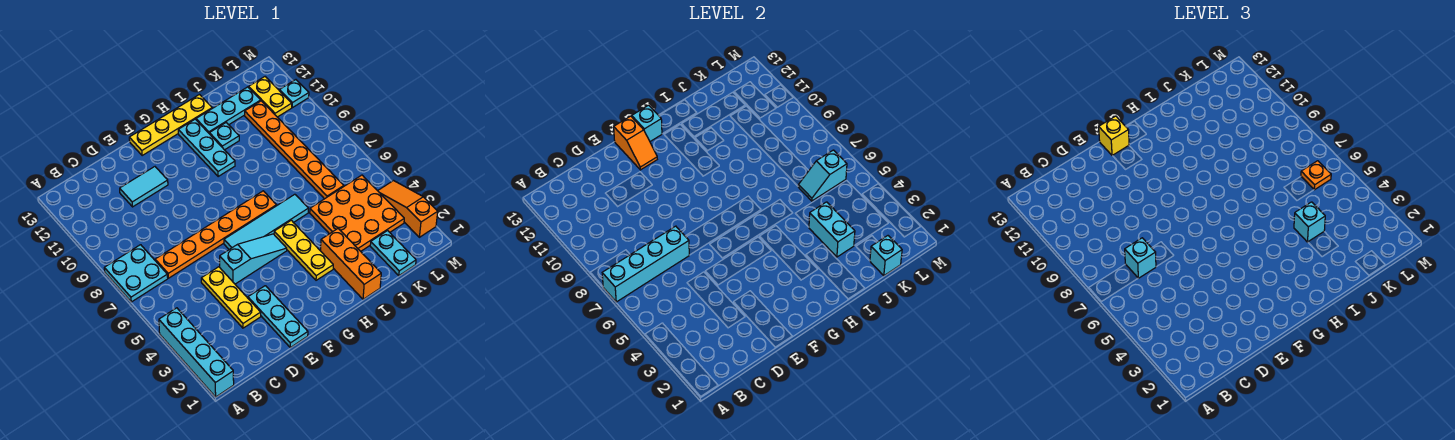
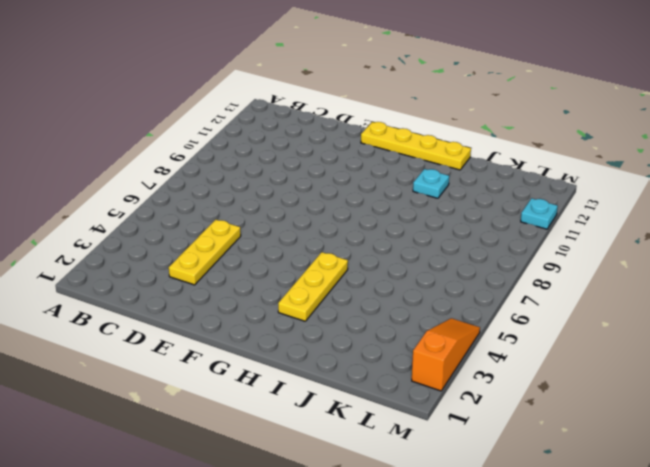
none -> cyan 1x4 brick [159,308,234,397]
none -> cyan 2x2 plate [104,245,168,302]
none -> orange 1x6 plate [155,191,277,278]
none -> cyan 1x2 tile [120,167,168,207]

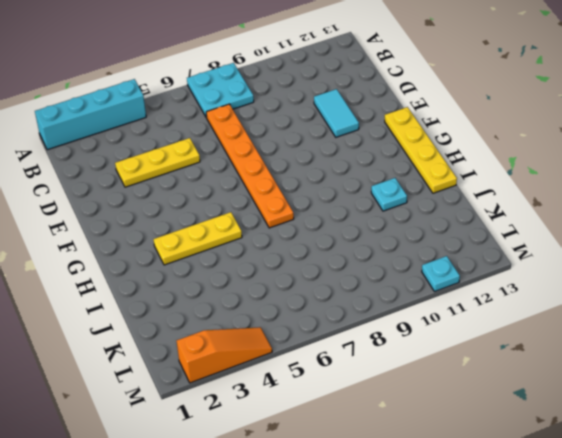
none -> cyan 1x3 plate [248,286,308,347]
none -> cyan 1x3 slope [220,234,287,284]
none -> cyan 1x4 tile [224,194,308,249]
none -> cyan 1x3 plate [178,119,235,176]

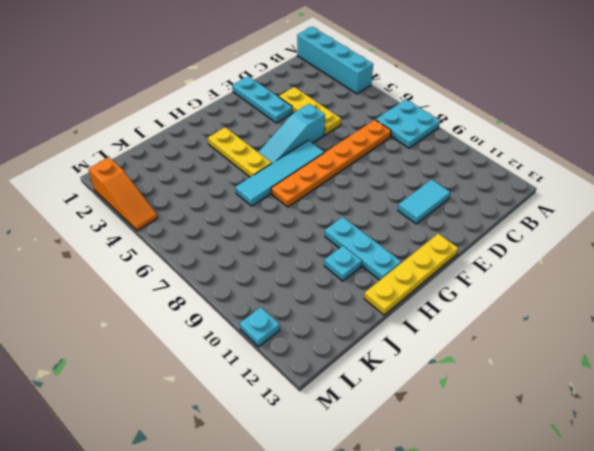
none -> orange 1x3 brick [321,229,381,299]
none -> cyan 1x3 plate [196,87,261,133]
none -> orange 3x3 plate [310,175,404,251]
none -> cyan 1x2 plate [370,231,416,276]

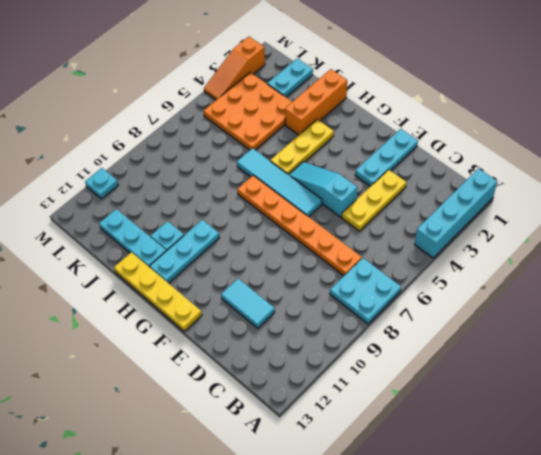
none -> orange 1x6 plate [245,101,344,199]
none -> yellow 1x2 plate [249,77,292,117]
none -> cyan 1x4 brick [602,226,689,302]
none -> orange 1x2 slope [614,116,657,170]

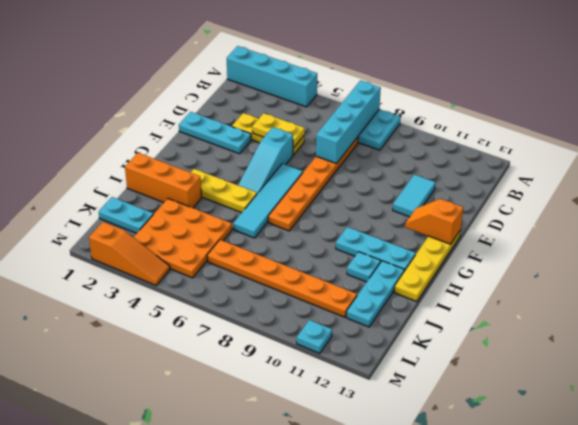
yellow 1x2 plate [252,113,305,148] -> yellow 1x2 plate moved to [249,77,292,117]
none -> cyan 1x1 brick [632,105,662,141]
none -> cyan 1x2 brick [809,202,855,257]
none -> cyan 1x1 brick [870,236,902,276]
none -> cyan 1x2 slope [798,150,847,201]

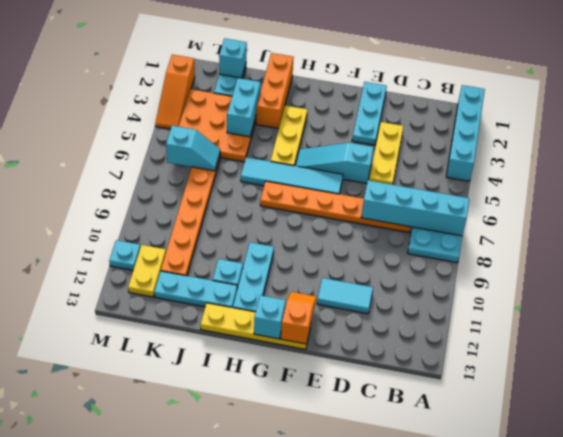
none -> cyan 1x1 brick [1125,238,1156,278]
none -> yellow 1x1 brick [1099,116,1129,156]
none -> cyan 1x1 brick [1294,202,1325,242]
none -> orange 1x1 plate [1301,161,1331,190]

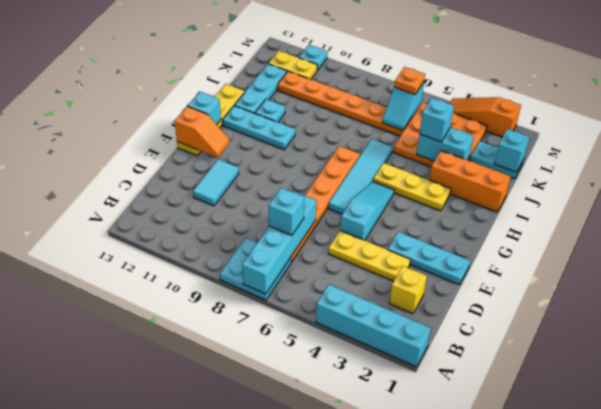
yellow 1x1 brick [389,266,427,314] -> yellow 1x1 brick moved to [1099,116,1129,156]

